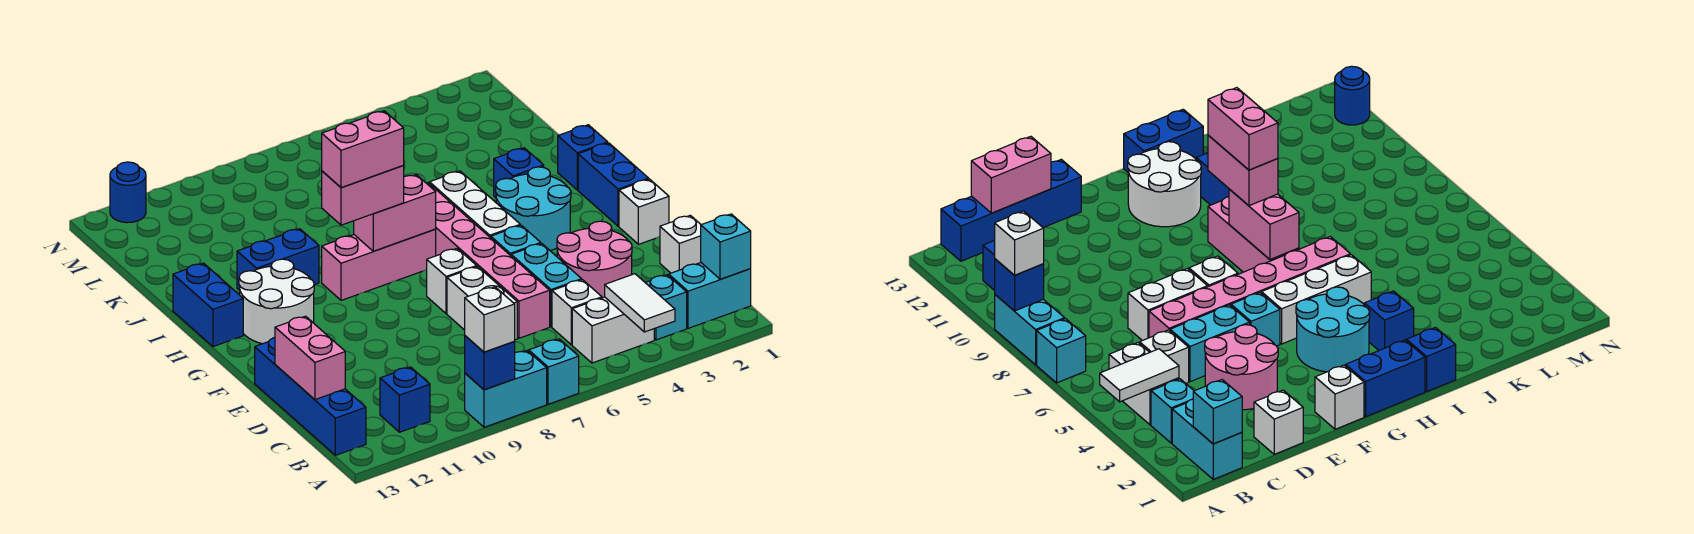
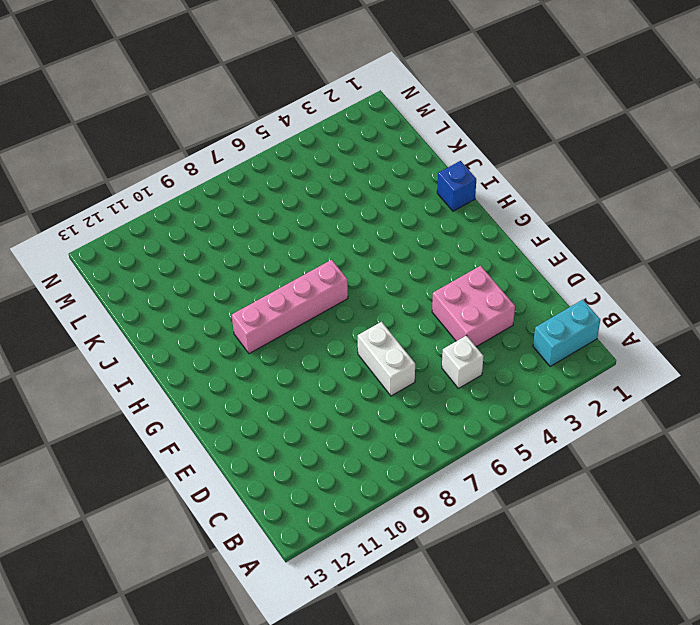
pink 2x2 brick [432,266,515,347] -> pink 2x2 round brick [557,221,632,298]
pink 1x4 brick [232,260,348,354] -> pink 1x3 brick [322,229,436,300]
none -> cyan 1x1 brick [529,339,579,404]
none -> cyan 1x2 brick [465,351,547,427]
none -> cyan 1x1 brick [645,275,687,340]
none -> white 1x2 brick [572,297,654,363]

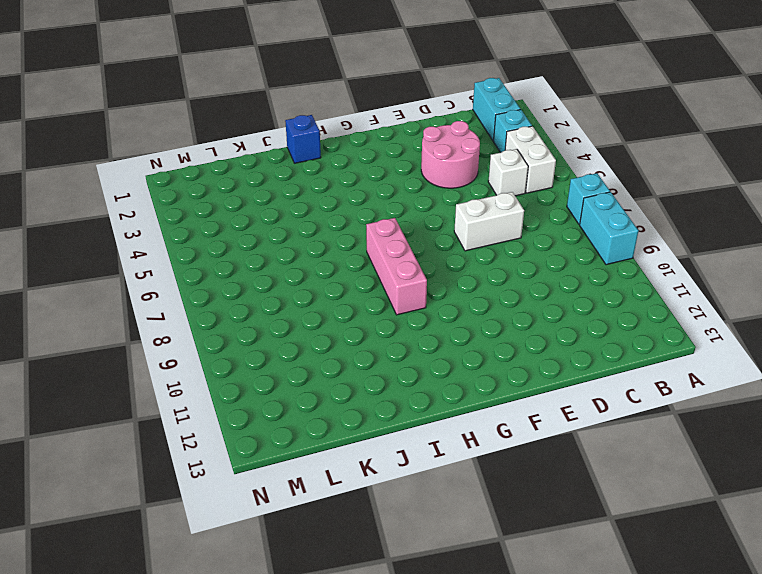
none -> blue 1x1 brick [380,367,430,432]
none -> blue 1x4 brick [255,338,366,455]
none -> white 1x1 brick [660,215,701,273]
none -> cyan 1x2 brick [511,243,582,327]

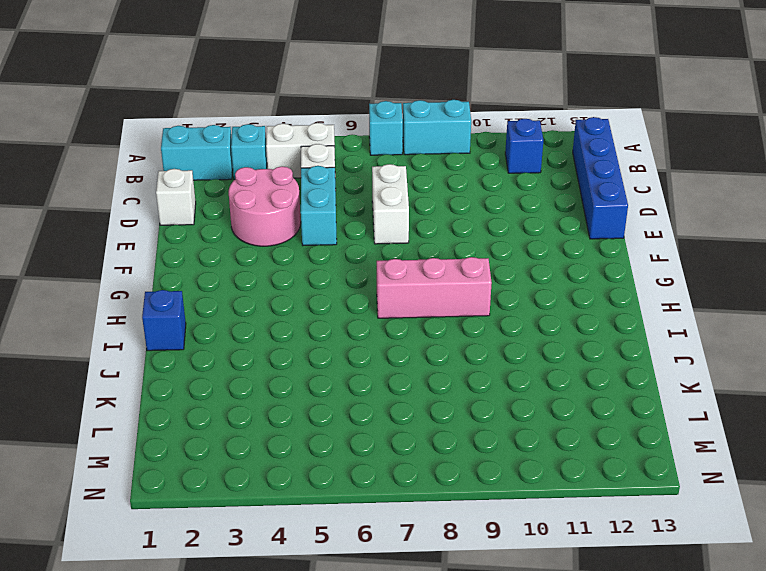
none -> pink 1x6 brick [427,183,550,338]
none -> white 1x1 brick [619,179,669,244]
none -> cyan 1x1 brick [491,225,541,256]
none -> white 1x1 brick [427,249,477,314]

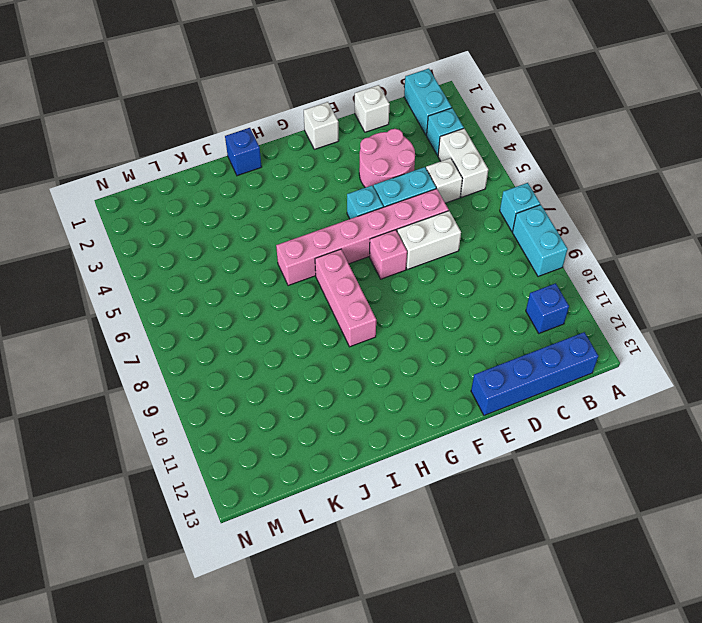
pink 1x1 brick [369,230,407,279] -> white 1x1 brick [427,249,477,314]
none -> blue 1x2 brick [578,143,649,226]
none -> cyan 2x2 round brick [496,167,571,251]
none -> white 1x3 brick [430,171,520,238]
none -> white 2x2 round brick [239,259,314,344]

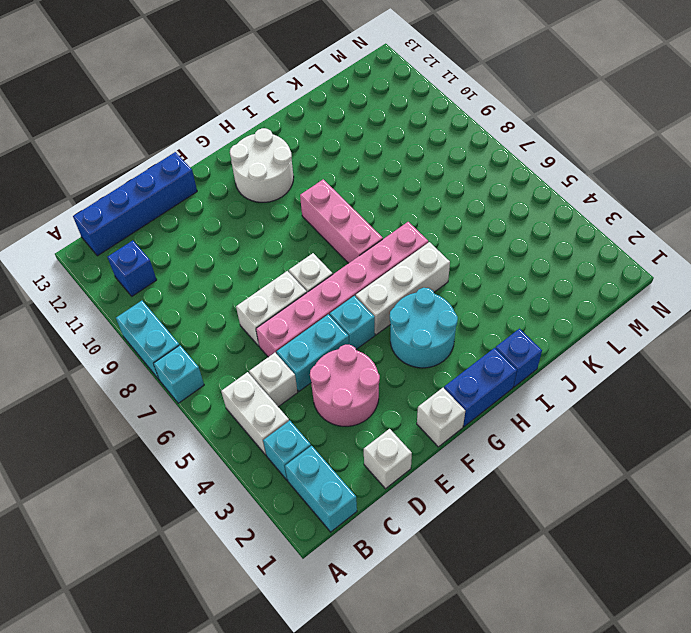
none -> blue 1x2 brick [173,263,243,347]
none -> blue 1x1 brick [494,148,544,198]
none -> blue 1x2 brick [237,229,319,290]
none -> blue 1x1 round brick [110,162,146,223]

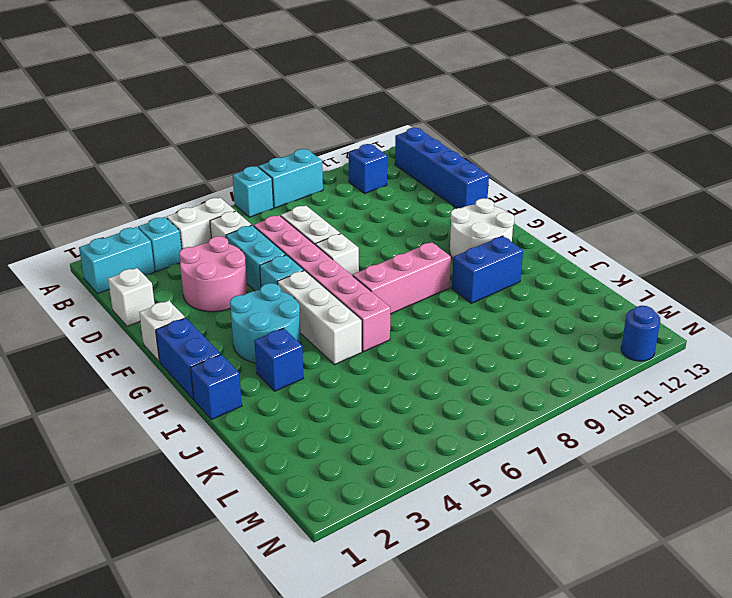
none -> blue 1x2 brick [173,263,243,347]
none -> white 1x2 tile [605,274,675,332]
none -> blue 1x1 brick [465,336,515,390]
none -> cyan 1x1 brick [701,214,751,279]

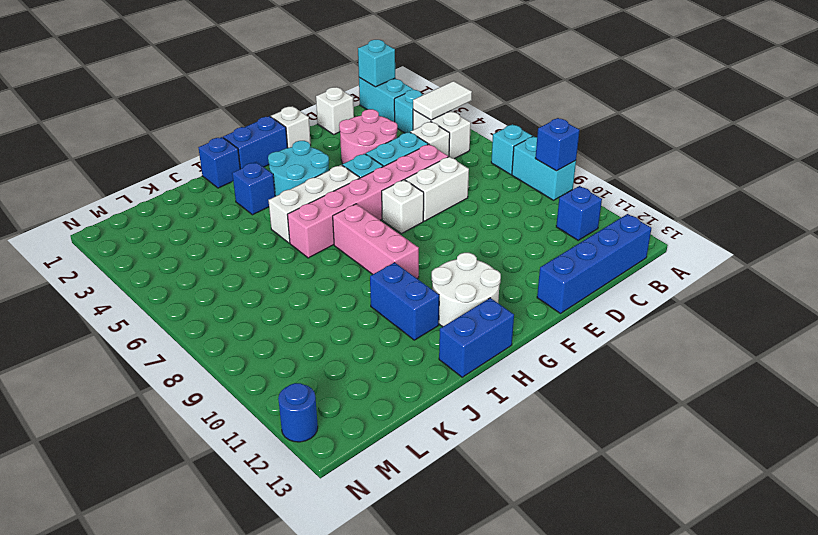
none -> pink 1x2 brick [275,316,345,400]
none -> pink 1x2 brick [354,175,436,251]
none -> white 1x1 brick [465,287,515,352]
none -> pink 1x2 brick [322,166,404,225]

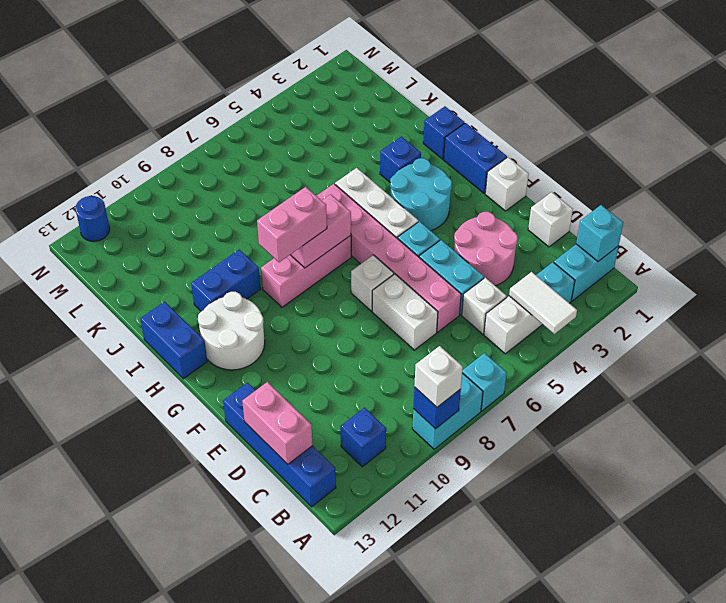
none -> pink 1x2 brick [322,111,404,188]

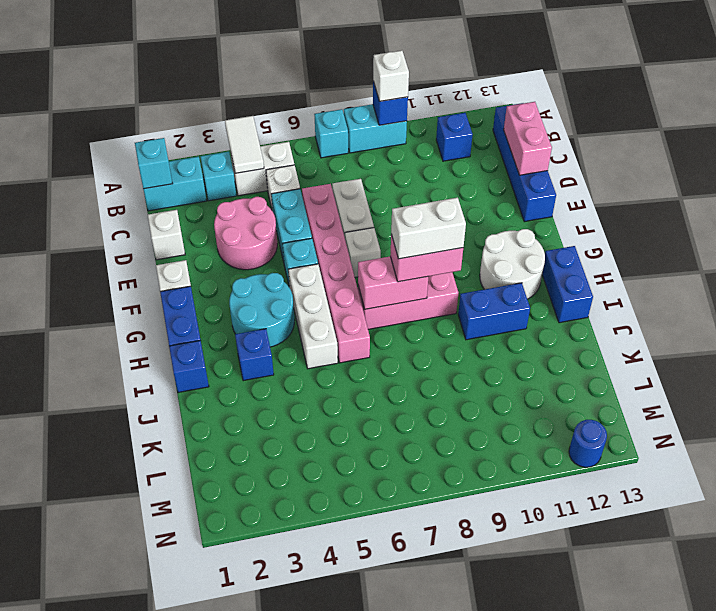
white 1x2 brick [391,198,466,259] -> pink 1x2 brick [322,111,404,188]

